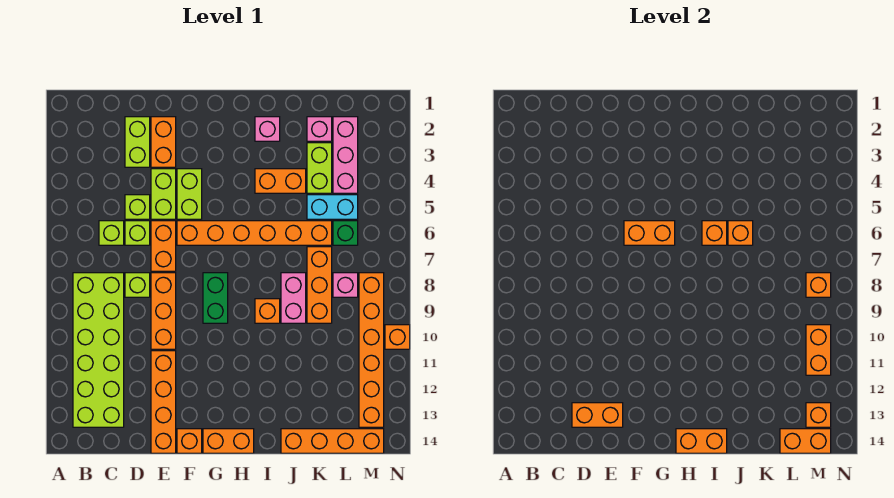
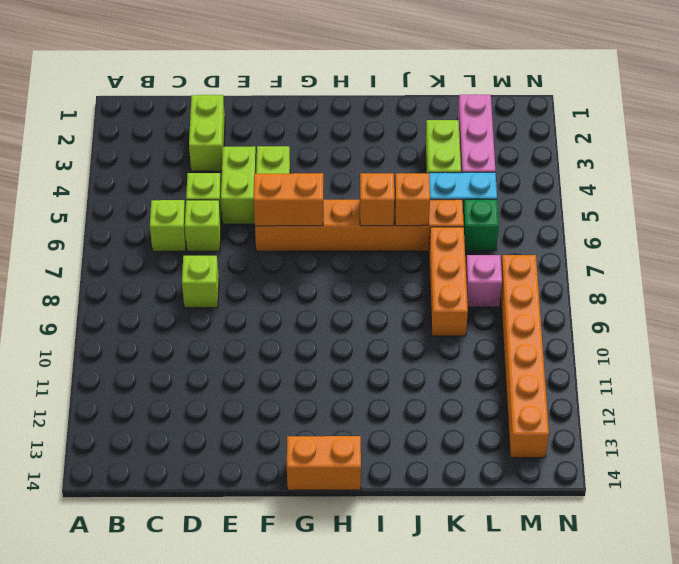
none -> lime 2x6 brick [73,273,124,427]
none -> orange 1x2 brick [151,117,176,167]
none -> orange 1x2 brick [151,221,176,271]
none -> orange 1x3 brick [151,273,176,349]

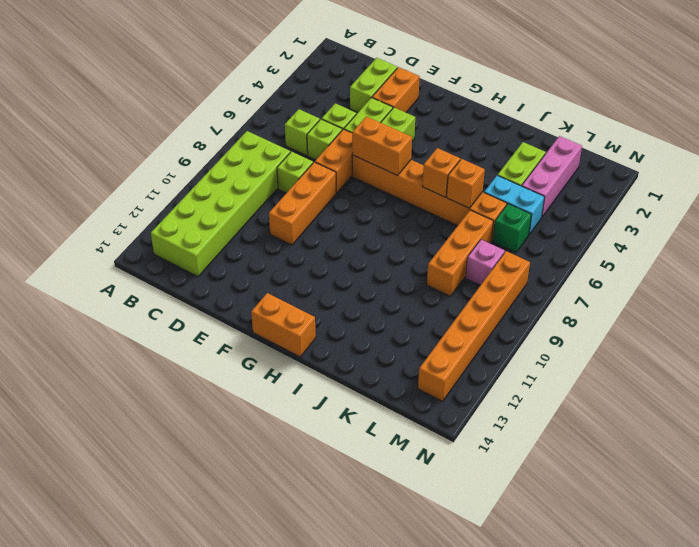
none -> orange 1x4 brick [151,351,176,453]
none -> orange 1x1 brick [177,429,202,453]
none -> green 1x2 brick [203,273,228,323]
none -> pink 1x1 brick [255,117,280,141]

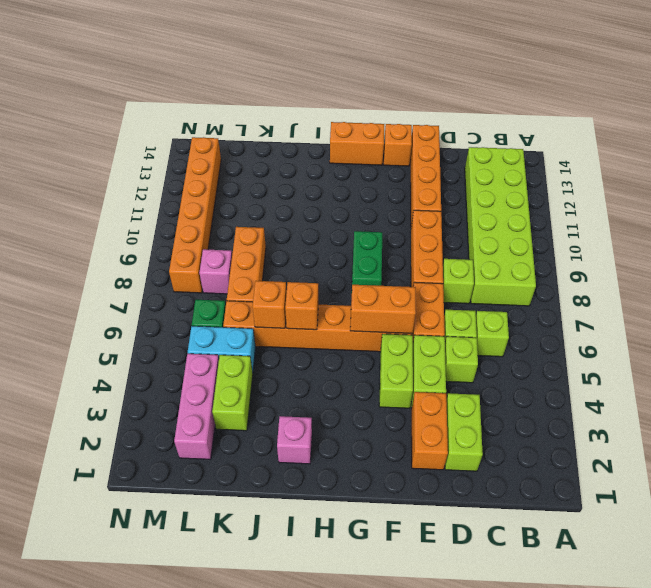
none -> orange 1x2 brick [255,169,306,193]
none -> orange 1x1 brick [255,299,280,323]
none -> pink 1x2 brick [281,273,306,323]
none -> orange 1x4 brick [281,429,384,453]

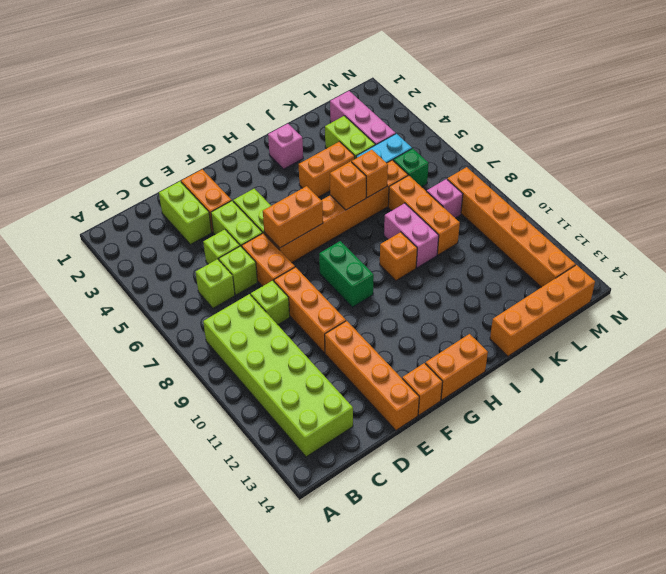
none -> pink 1x1 brick [307,117,332,141]
none -> orange 1x1 brick [385,325,410,349]
none -> orange 1x2 brick [572,403,623,427]
none -> orange 1x2 brick [676,429,727,453]

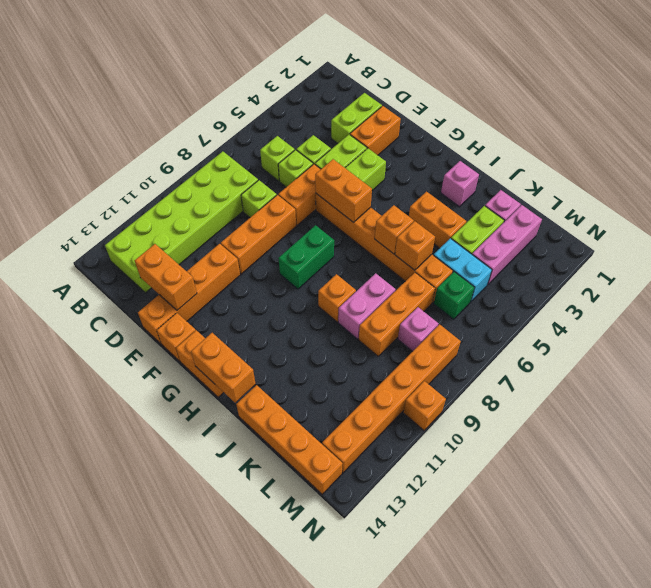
none -> orange 1x2 brick [780,429,831,453]
none -> orange 1x1 brick [806,273,831,297]
none -> orange 1x2 brick [806,325,831,375]
none -> orange 1x1 brick [806,403,831,427]

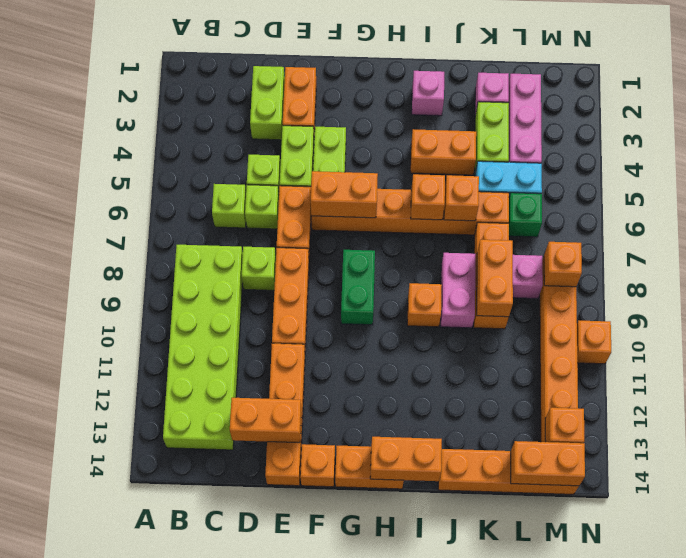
orange 1x2 brick [477,240,513,317] -> orange 1x2 brick moved to [806,325,831,375]

